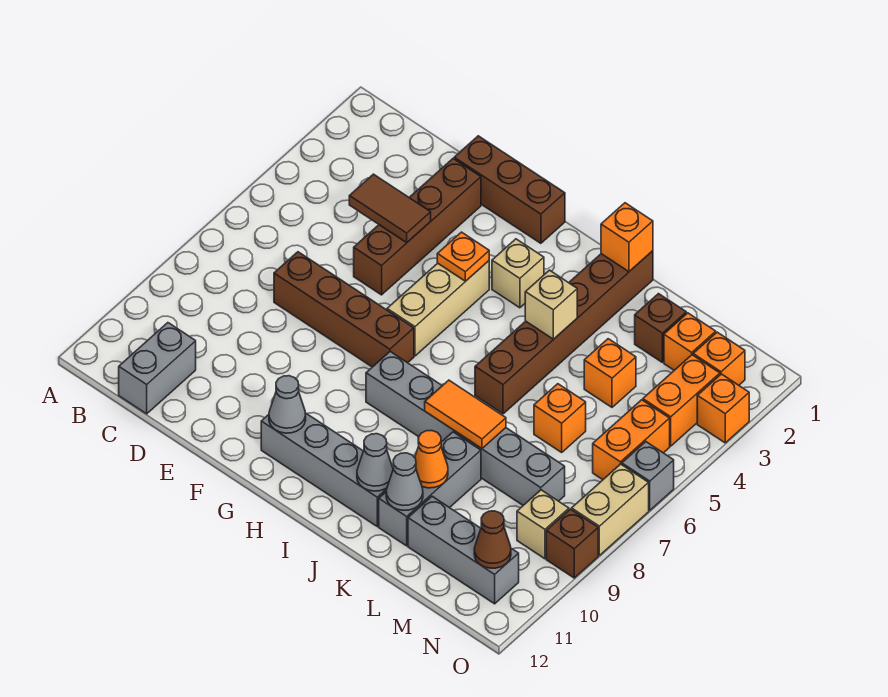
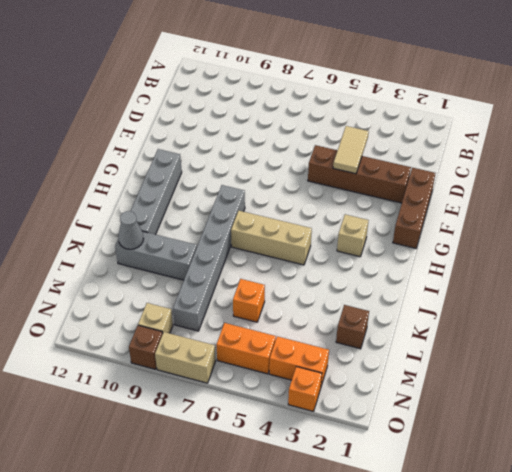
tan 1x2 tile [333,126,369,174] -> brown 1x2 tile [349,174,431,242]
tan 1x3 brick [231,211,312,265] -> tan 1x3 brick moved to [387,261,489,356]
none -> grey 1x2 brick [119,323,196,414]
none -> brown 1x4 brick [274,252,414,367]
none -> brown 1x6 brick [475,251,653,414]
none -> orange 1x1 brick [584,339,636,407]

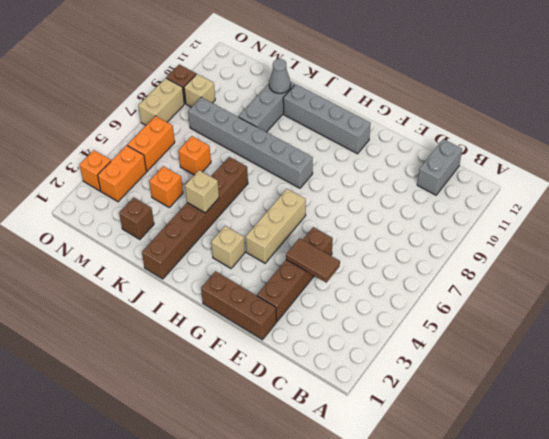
none -> brown 1x4 brick [274,252,414,367]
none -> grey 1x3 brick [408,496,519,604]
none -> orange 1x1 brick [664,313,716,370]
none -> orange 1x1 brick [693,332,745,385]

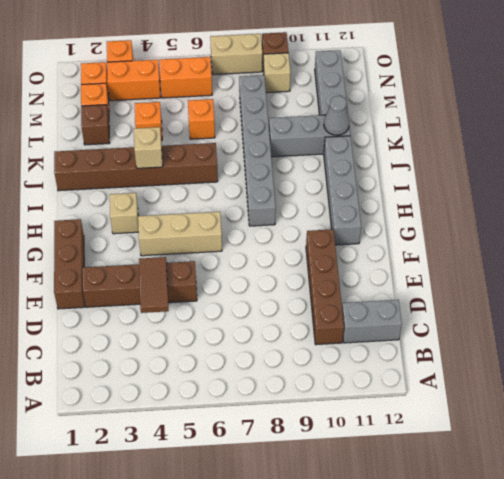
brown 1x4 brick [306,229,344,345] -> brown 1x4 brick moved to [274,252,414,367]
none -> grey 1x1 brick [622,442,674,510]
none -> orange 1x1 plate [437,232,489,281]
none -> grey 1x1 cone [269,376,306,433]
none -> orange 1x1 brick [601,203,653,272]

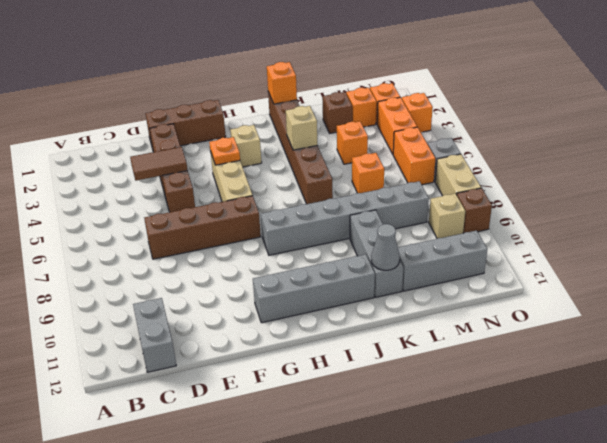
none -> grey 1x1 cone [269,376,306,433]
none -> orange 1x2 tile [425,380,506,448]
none -> grey 1x1 cone [357,434,393,491]
none -> orange 1x1 cone [415,430,448,488]

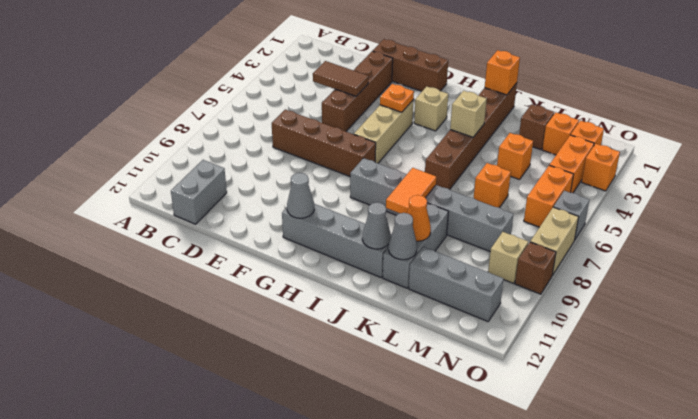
orange 1x2 tile [386,168,436,213] -> orange 1x2 tile turned to [425,380,506,448]
none -> brown 1x1 cone [474,511,511,568]

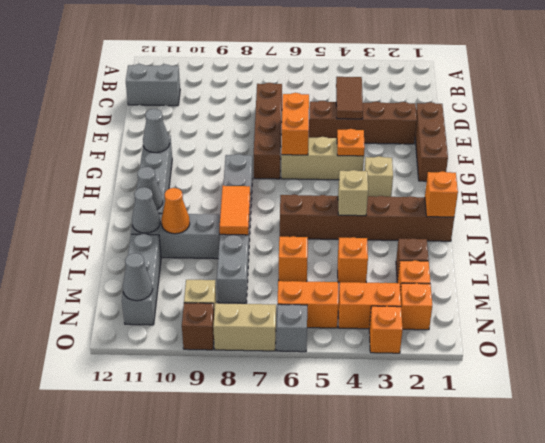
orange 1x2 brick [281,93,309,155] -> none
grey 1x1 cone [123,253,153,301] -> brown 1x1 cone [474,511,511,568]

